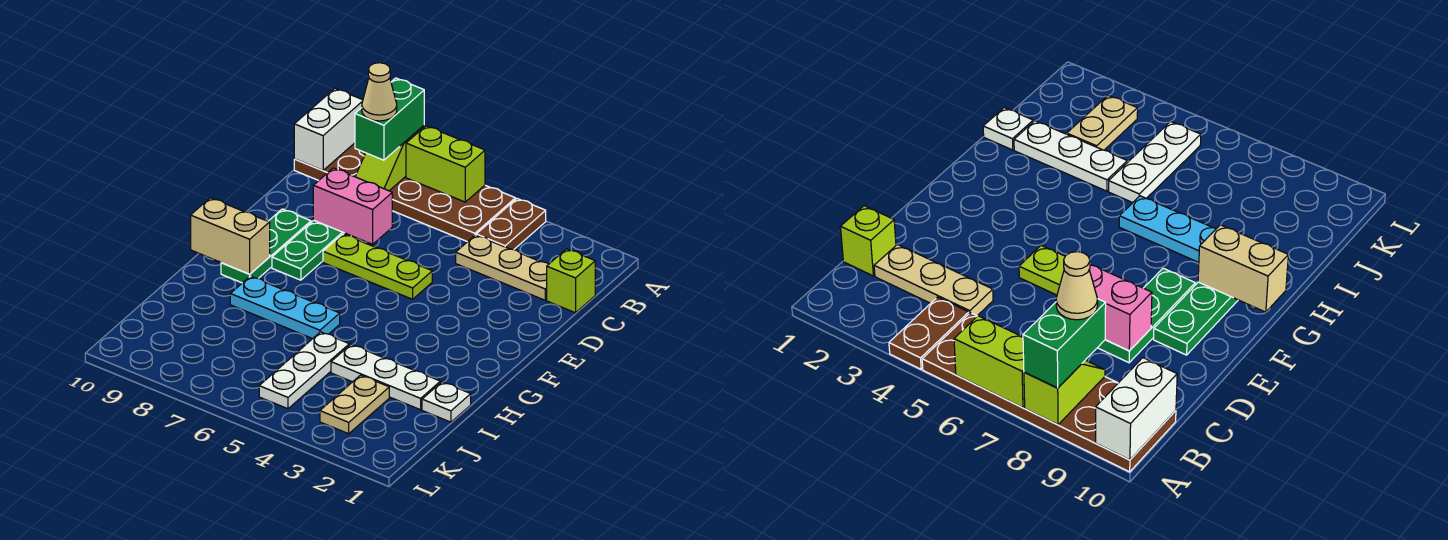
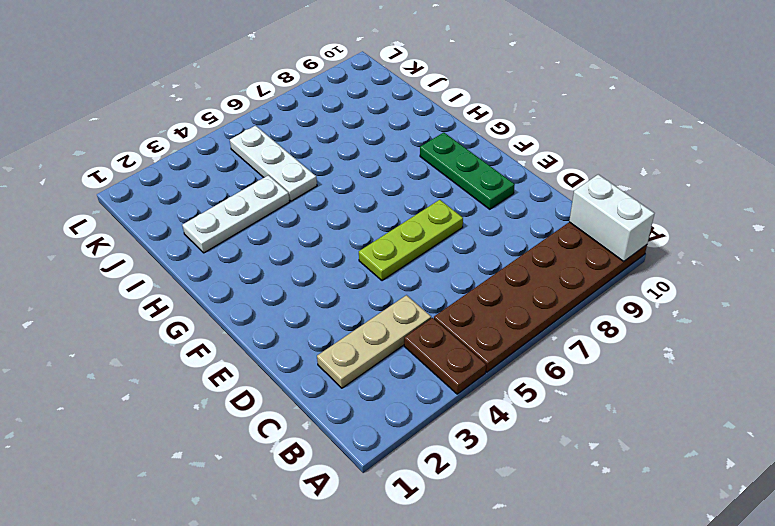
none -> lime 1x1 brick [547,249,595,313]
none -> green 1x3 plate [272,220,351,280]
none -> cyan 1x3 plate [230,276,340,339]

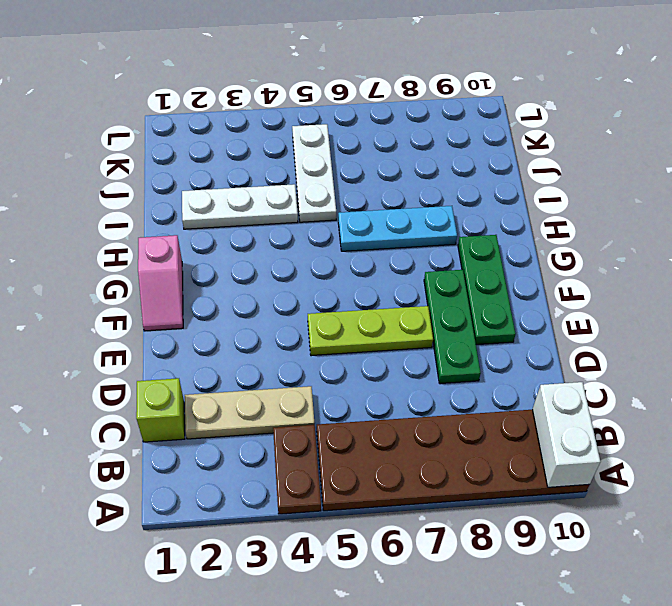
pink 1x2 slope [138,235,183,331] -> none
none -> white 1x1 plate [422,382,471,422]
none -> tan 1x2 plate [320,375,389,434]
none -> lime 1x2 brick [406,126,485,202]

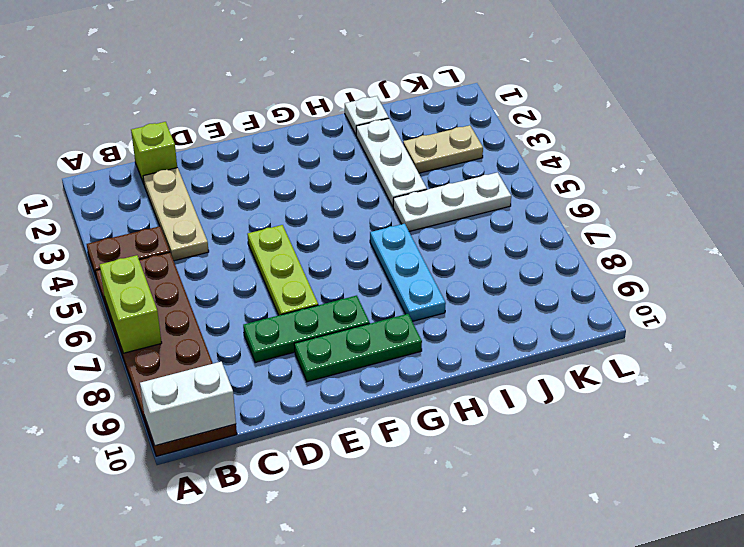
none -> lime 1x2 slope [355,126,424,191]
none -> pink 1x2 brick [313,168,392,244]
none -> tan 1x2 brick [191,198,270,274]

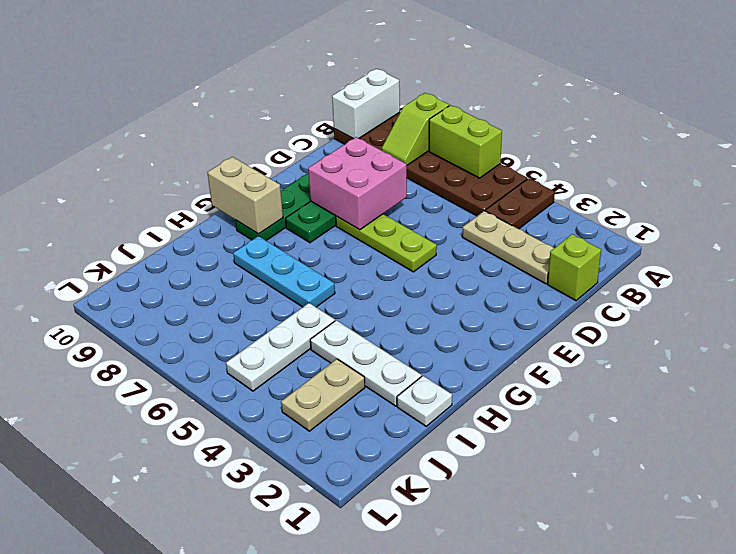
pink 2x2 brick [308,137,407,230] -> pink 1x2 brick [313,168,392,244]
none -> green 1x2 brick [355,78,424,160]
none -> tan 1x1 cone [362,63,397,121]

